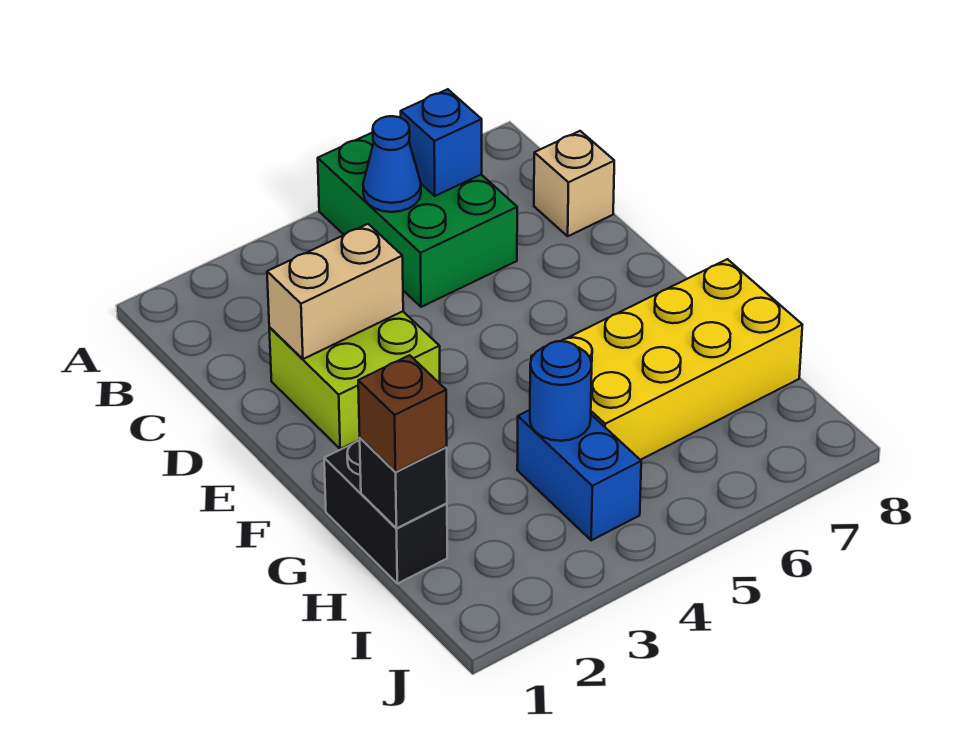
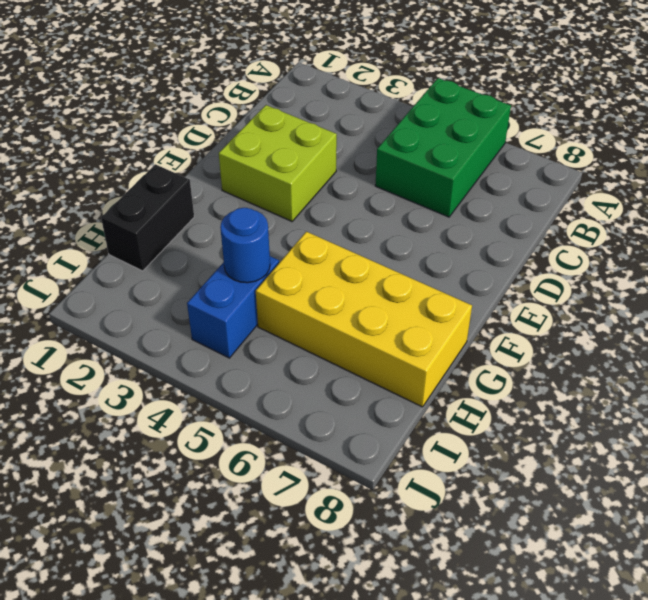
none -> tan 1x1 brick [534,131,614,236]
none -> blue 1x1 cone [363,116,421,212]
none -> blue 1x1 brick [401,89,482,196]

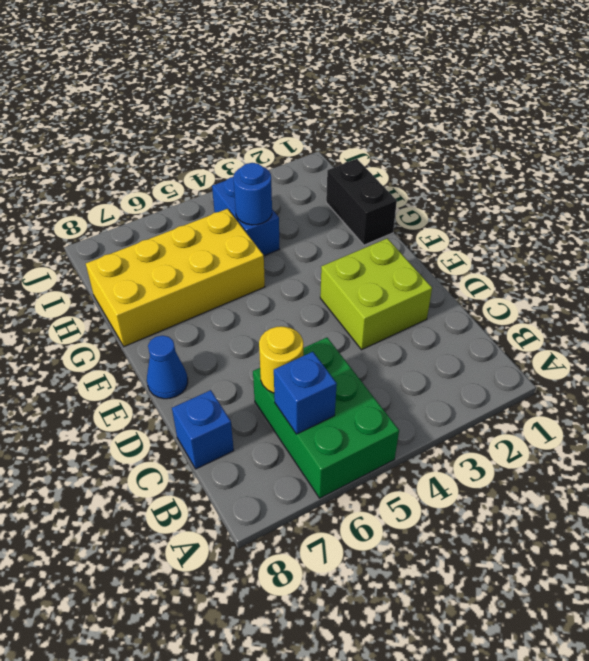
yellow 1x1 round brick [259,326,303,393] -> none
blue 1x1 brick [172,390,234,469] -> tan 1x1 brick [534,131,614,236]
blue 1x1 cone [147,335,188,399] -> blue 1x1 cone moved to [363,116,421,212]
none -> tan 1x2 brick [267,224,403,359]
none -> black 1x1 brick [360,438,447,528]
none -> brown 1x1 brick [358,355,447,472]

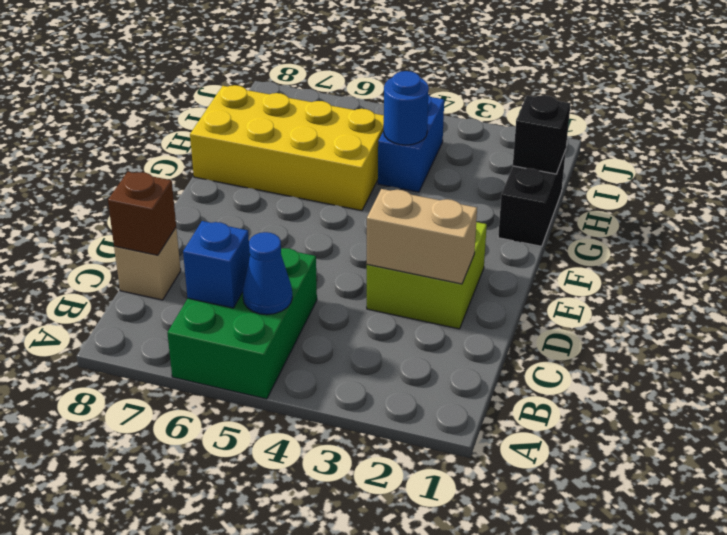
brown 1x1 brick [108,172,176,255] -> brown 1x1 brick moved to [358,355,447,472]

